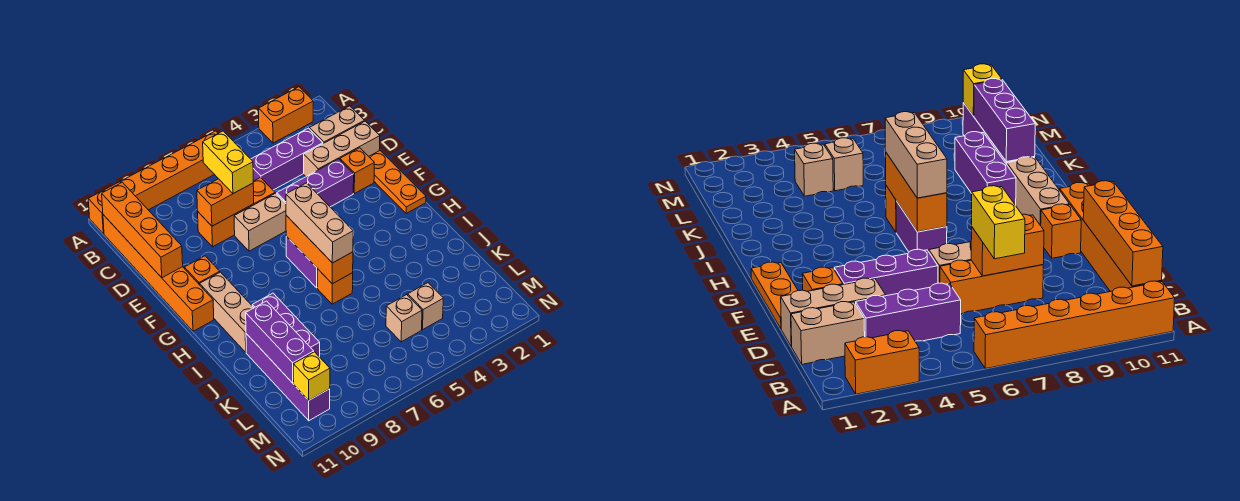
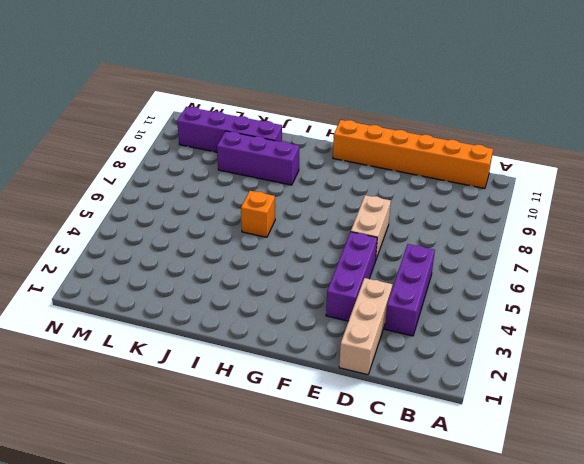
none -> orange 1x2 brick [259,87,313,143]
none -> orange 1x6 brick [88,131,218,234]
none -> tan 1x2 brick [309,106,364,144]

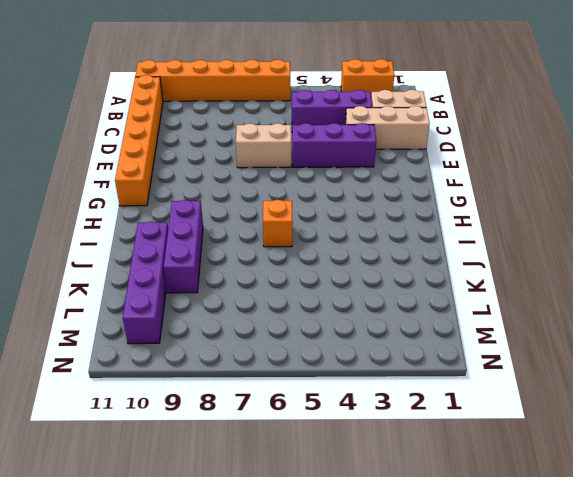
none -> orange 1x3 brick [198,178,275,247]
none -> orange 1x3 plate [369,151,426,214]
none -> orange 1x1 brick [340,148,374,194]

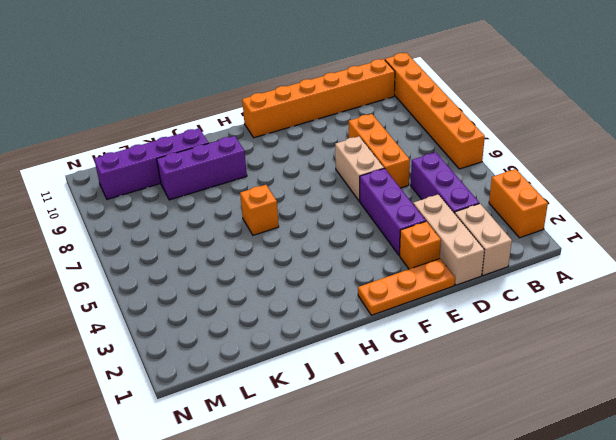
none -> orange 1x1 brick [184,256,220,285]
none -> purple 1x2 brick [286,236,317,288]
none -> tan 1x3 brick [200,272,254,352]

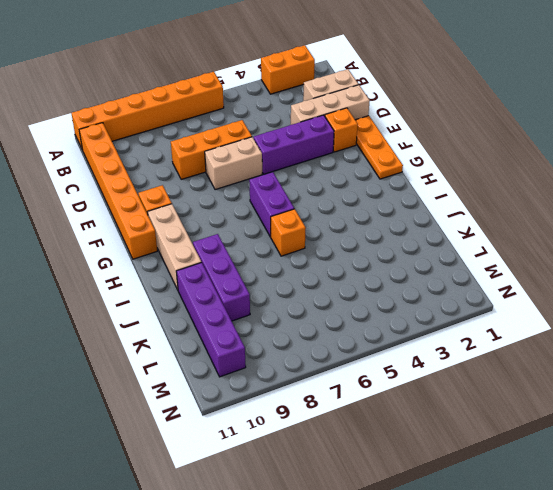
none -> purple 1x3 brick [251,128,323,190]
none -> tan 1x1 brick [408,283,443,330]
none -> tan 1x1 brick [386,295,422,342]

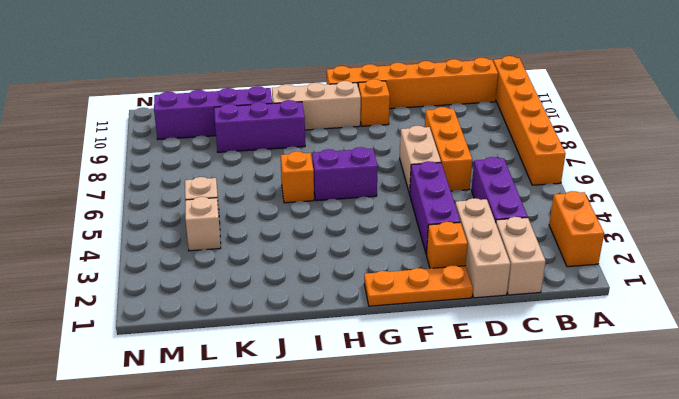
none -> orange 1x4 brick [102,182,183,278]
none -> orange 1x2 brick [197,179,254,226]
none -> orange 1x3 brick [286,215,353,284]

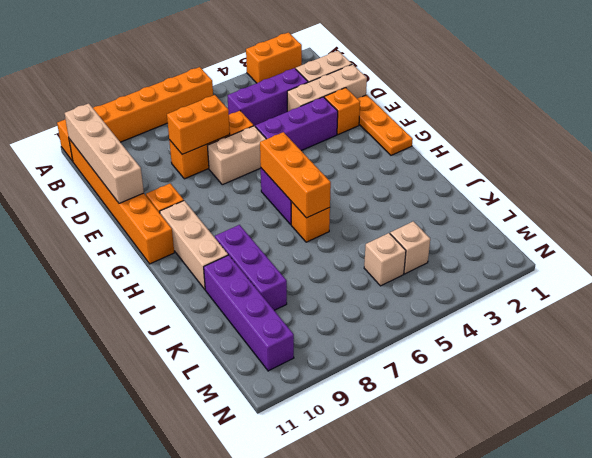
tan 1x4 brick [65,103,144,203] -> orange 1x4 brick [102,182,183,278]
none -> purple 1x3 brick [246,301,314,383]
none -> yellow 1x1 brick [293,352,330,400]
none -> yellow 1x2 brick [203,131,253,194]

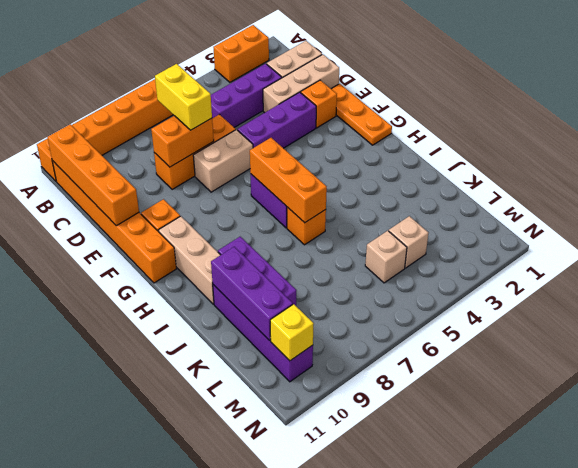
none -> tan 1x3 brick [286,183,353,263]

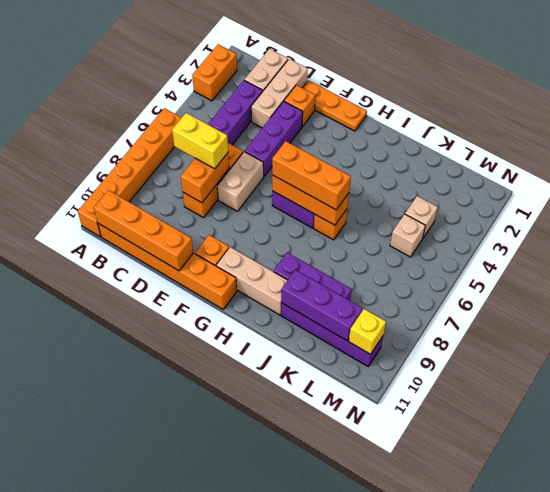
orange 1x3 brick [272,141,351,210] -> tan 1x3 brick [286,183,353,263]

